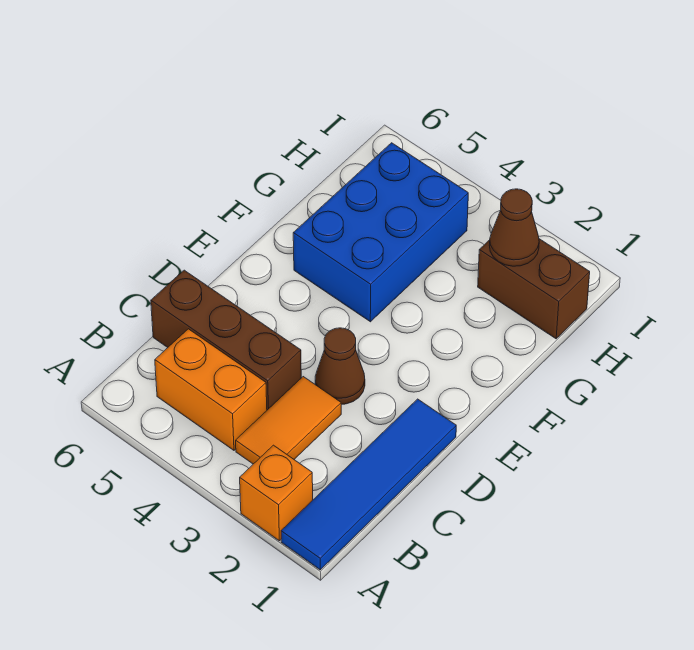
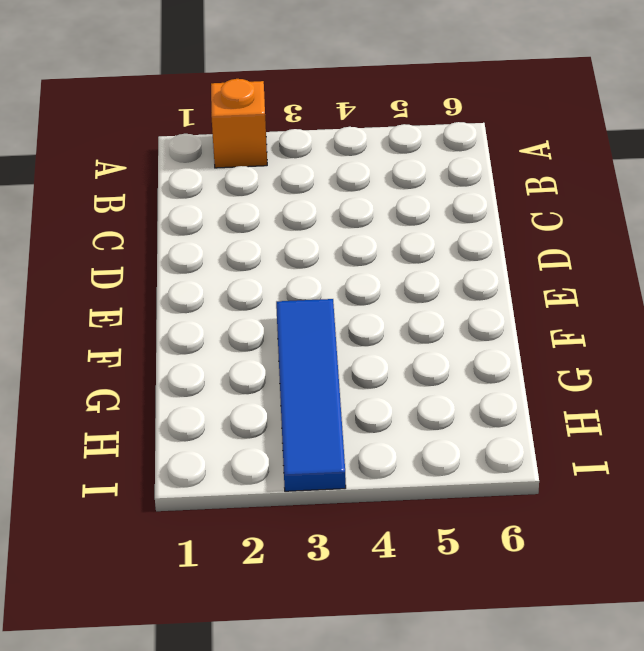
blue 1x4 tile [276,299,346,491] -> blue 1x4 tile moved to [281,399,456,570]
none -> orange 1x2 tile [236,377,341,464]
none -> orange 1x2 brick [155,329,267,450]

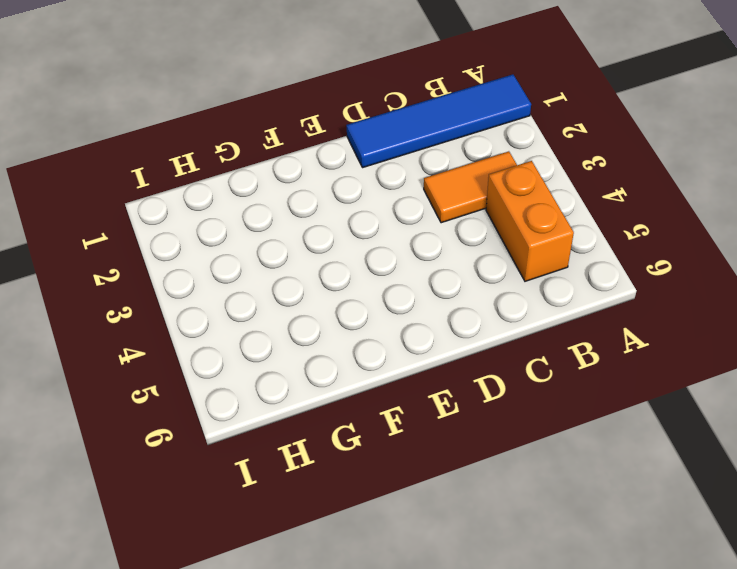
none -> orange 1x1 brick [240,445,313,541]
none -> brown 1x3 brick [151,270,301,410]

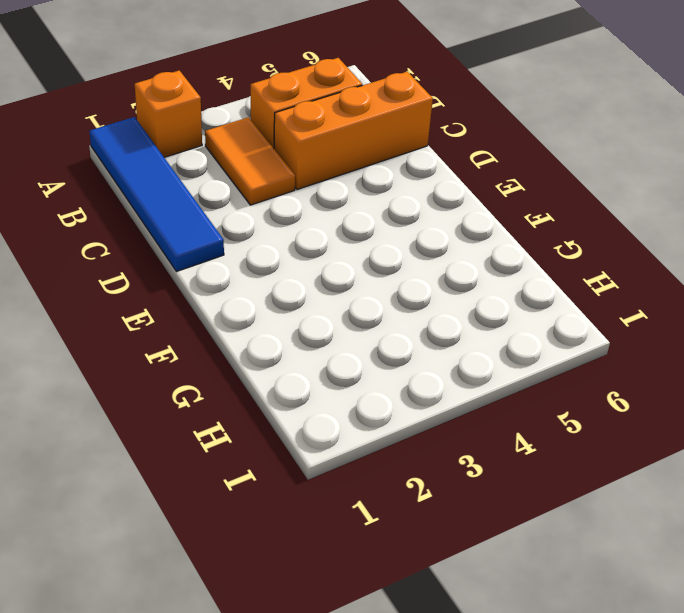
orange 1x3 brick [274,72,433,190] -> brown 1x3 brick [151,270,301,410]
none -> brown 1x1 cone [315,328,365,404]
none -> blue 2x3 brick [293,143,468,322]

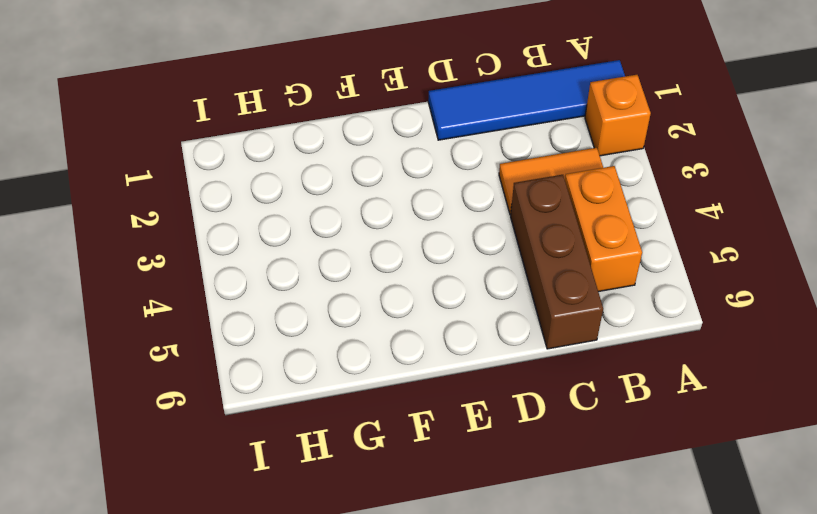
none -> brown 1x1 cone [315,328,365,404]
none -> blue 2x3 brick [293,143,468,322]

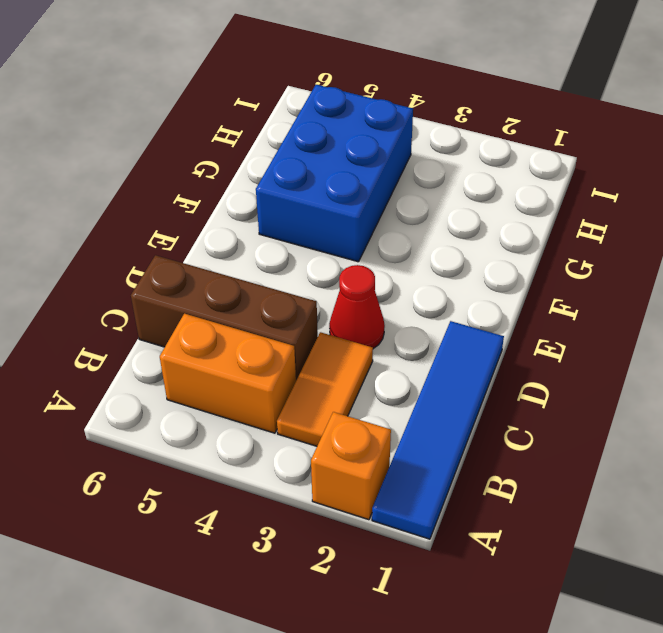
red 1x1 cone [329,265,385,349] -> brown 1x1 cone [315,328,365,404]
none -> brown 1x2 brick [478,239,590,339]
none -> brown 1x1 cone [489,189,539,266]

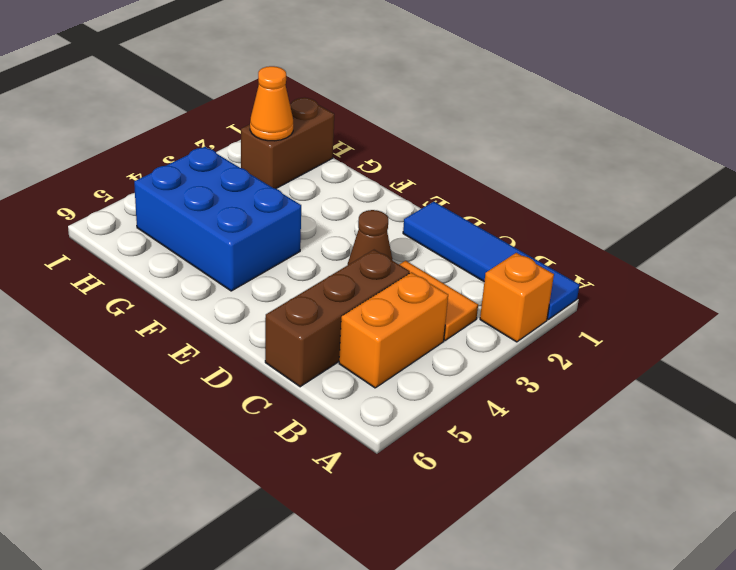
orange 1x1 cone [250,66,293,141] -> brown 1x1 cone [489,189,539,266]

